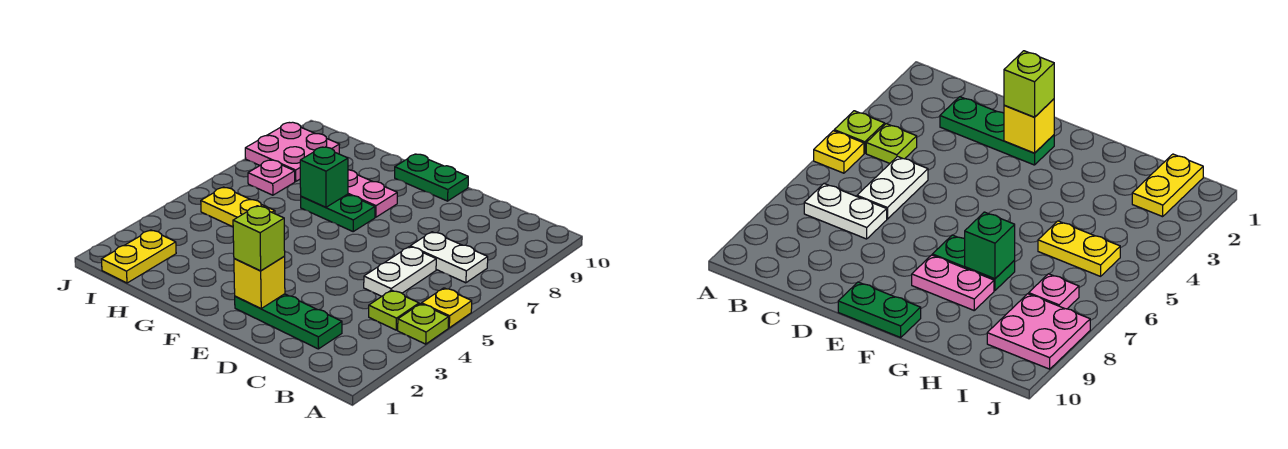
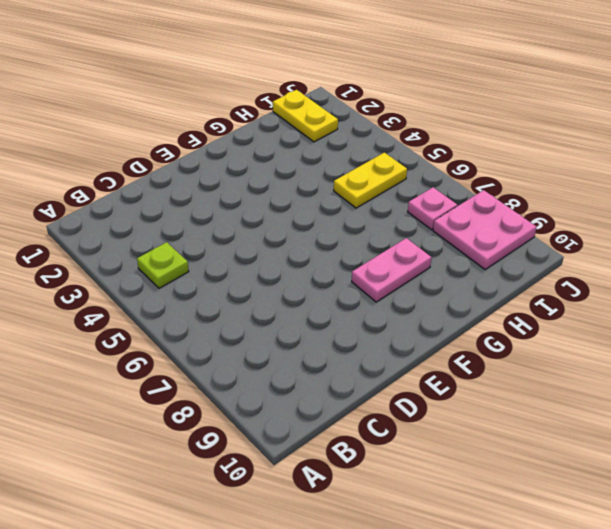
none -> lime 1x1 plate [398,304,449,344]
none -> yellow 1x1 plate [422,288,472,328]
none -> white 1x2 plate [410,232,488,283]

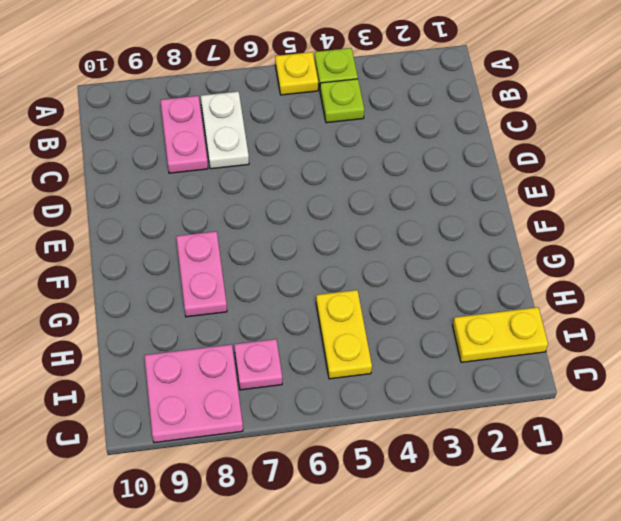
pink 1x2 plate [160,96,208,173] -> none
none -> green 1x3 plate [235,294,342,349]
none -> white 1x2 plate [364,247,436,296]
none -> green 1x2 plate [395,154,468,201]

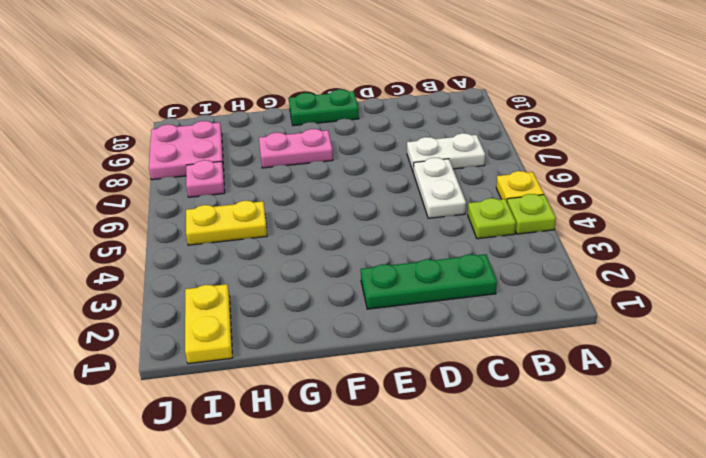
none -> green 1x2 plate [301,194,375,231]
none -> yellow 1x1 brick [234,257,285,309]
none -> green 1x1 brick [300,147,348,207]

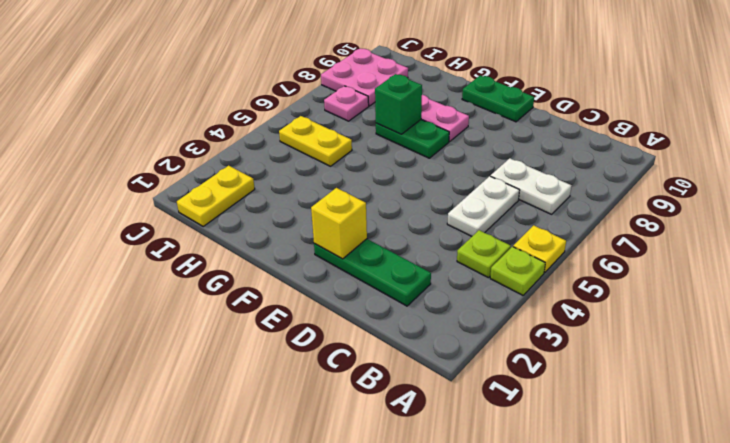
none -> lime 1x1 brick [233,206,285,271]

